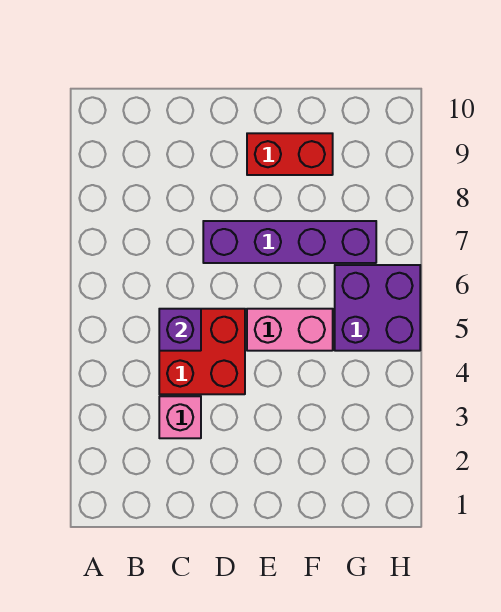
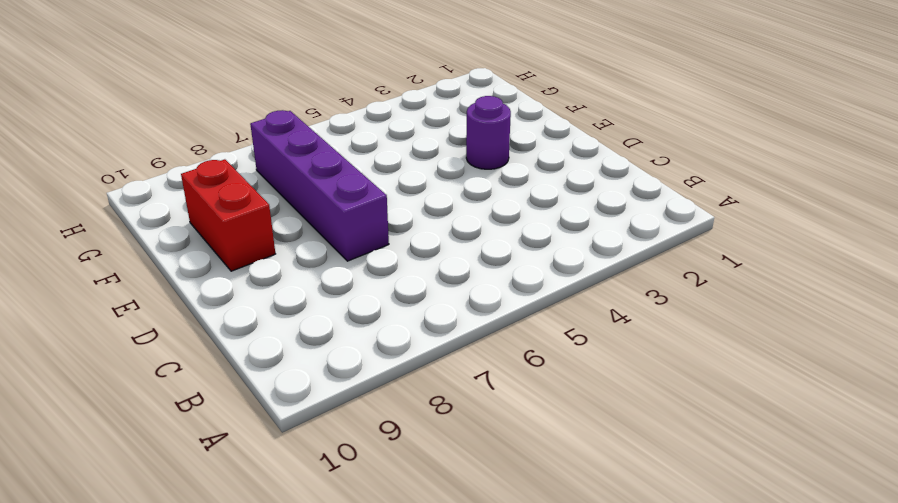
purple 1x1 round brick [466,96,511,169] -> none
none -> pink 1x1 brick [159,396,201,438]
none -> red 2x2 brick [159,309,245,394]

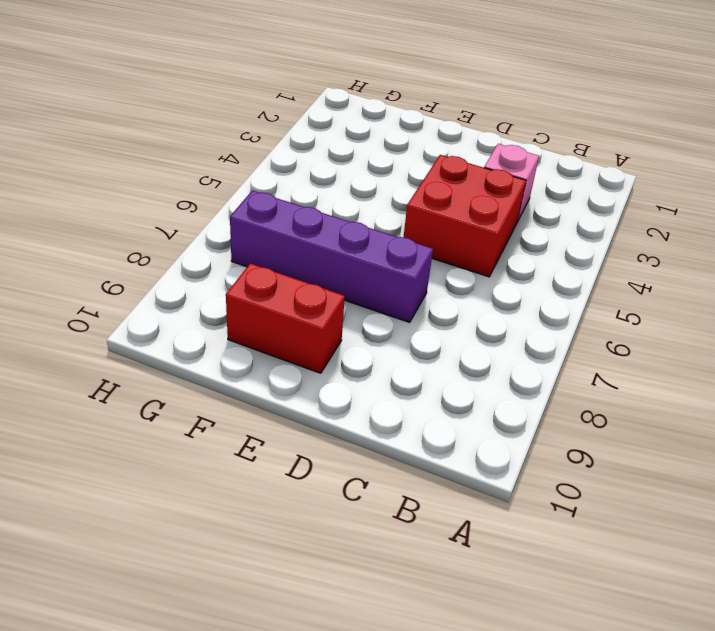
none -> pink 1x2 brick [247,309,333,351]
none -> purple 2x2 brick [335,265,420,351]

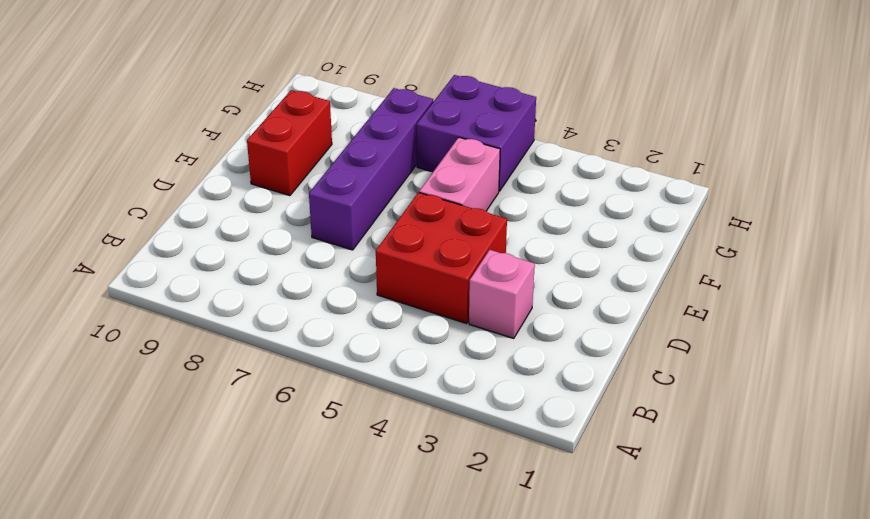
none -> purple 1x1 brick [159,309,201,351]

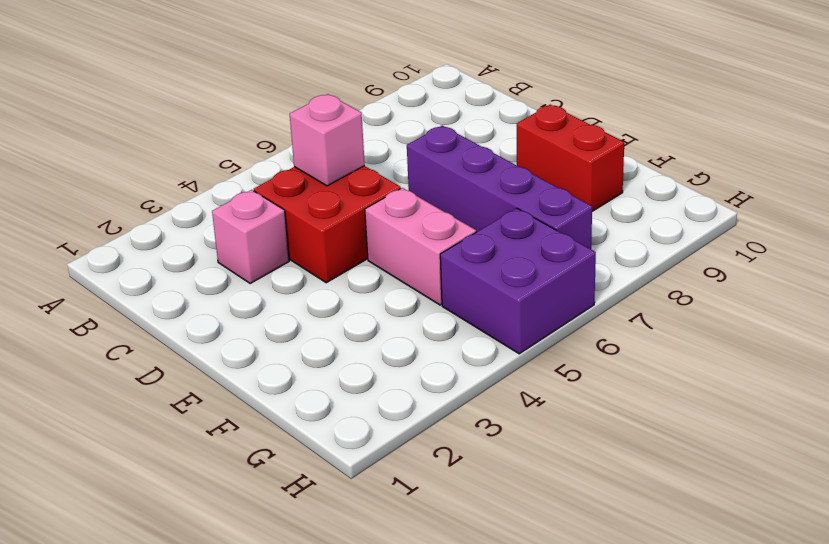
pink 1x1 brick [290,94,365,186] -> purple 1x1 brick [159,309,201,351]

